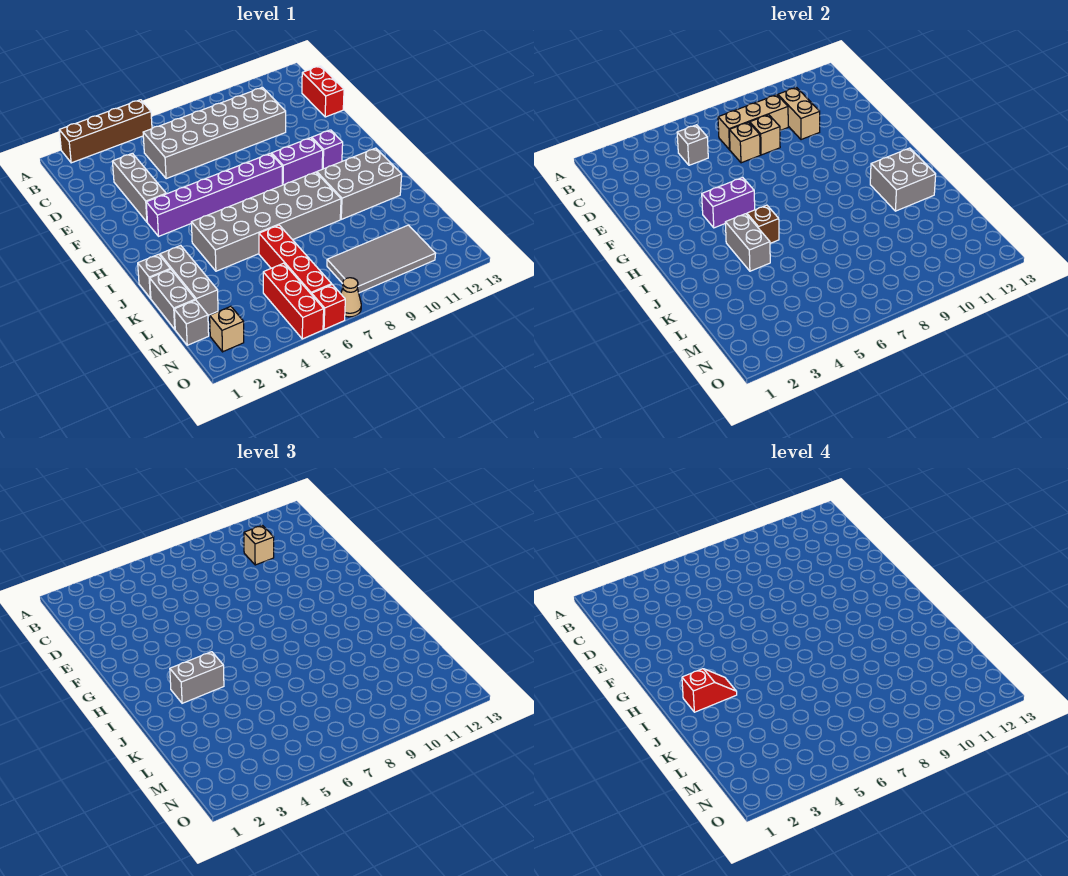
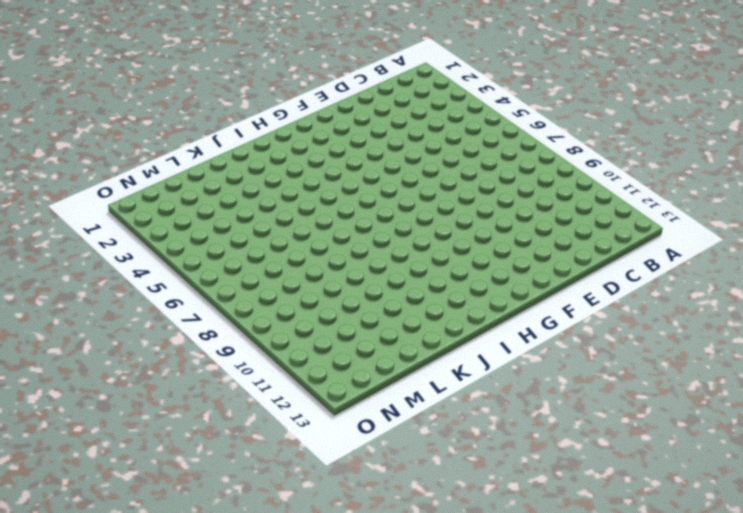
none -> brown 1x4 brick [59,100,152,163]
none -> grey 2x6 brick [143,87,286,179]
none -> red 1x2 brick [302,66,344,117]
none -> grey 1x3 brick [112,153,166,222]

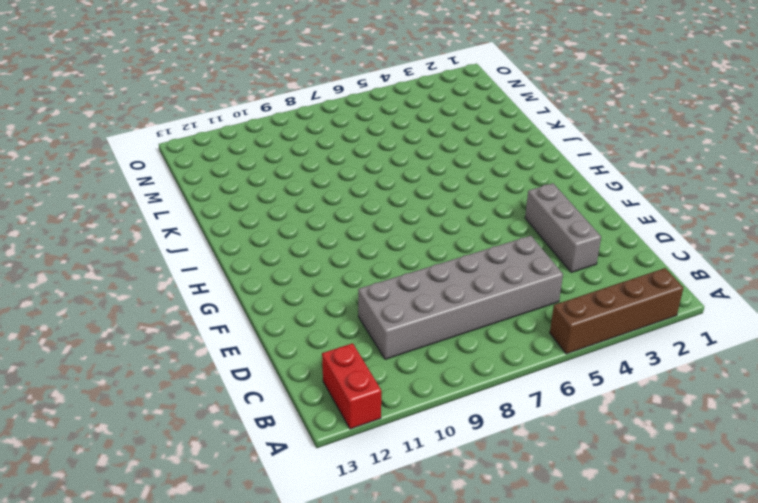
red 1x2 brick [322,343,381,429] -> red 1x2 brick moved to [302,66,344,117]
none -> purple 1x6 brick [146,153,282,236]
none -> purple 1x2 brick [272,138,323,185]
none -> purple 1x1 brick [312,130,343,169]
none -> grey 2x6 brick [191,172,341,271]

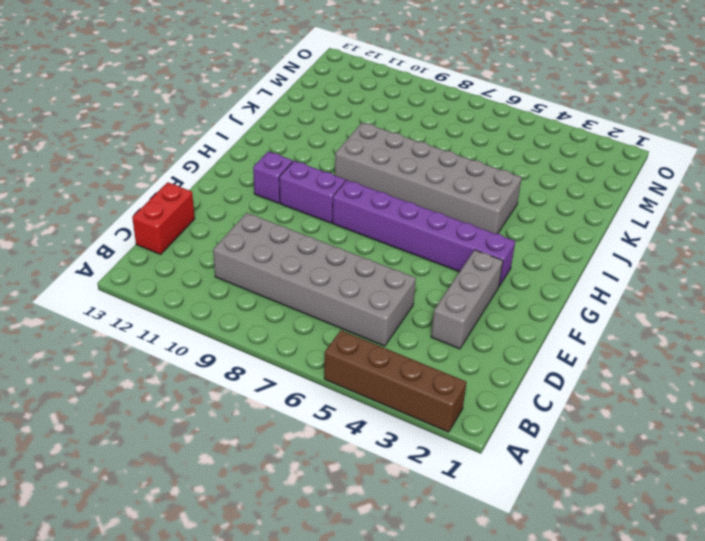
none -> grey 2x3 brick [317,148,402,219]
none -> grey 1x1 brick [138,254,170,298]
none -> grey 1x3 brick [160,245,218,315]
none -> grey 1x2 brick [150,269,195,329]

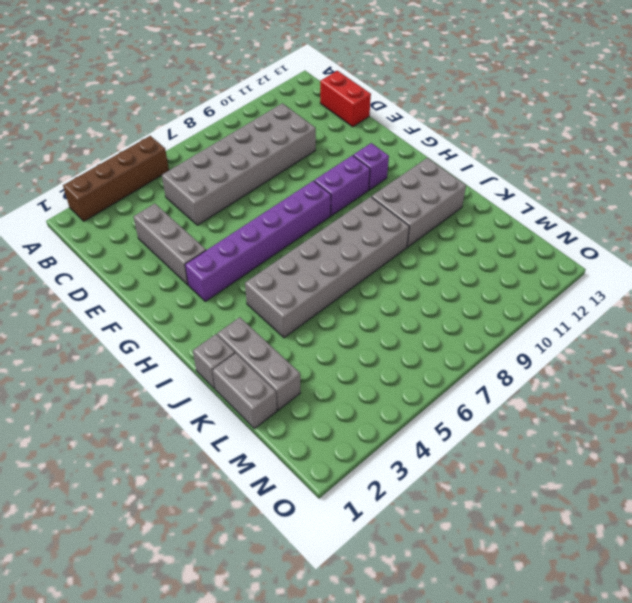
none -> red 1x4 brick [259,225,332,295]
none -> grey 1x1 brick [174,300,209,345]
none -> red 1x3 brick [263,263,324,339]
none -> grey 2x4 tile [327,225,436,293]

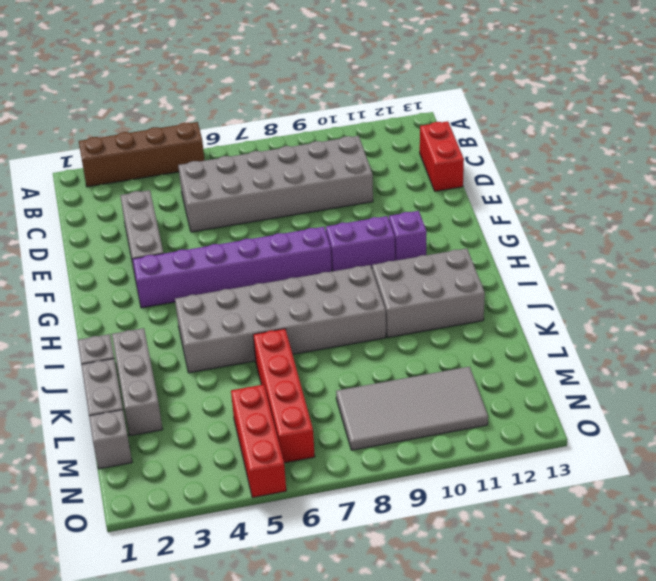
none -> tan 1x1 brick [210,306,244,352]
none -> red 1x1 brick [312,285,345,329]
none -> tan 1x1 cone [341,278,361,317]
none -> grey 1x1 brick [677,125,708,165]

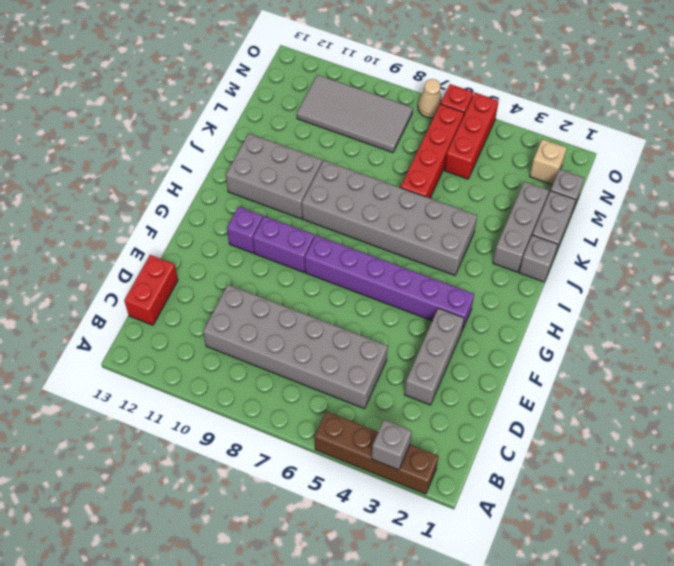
grey 1x1 brick [372,420,412,470] -> grey 1x1 brick moved to [677,125,708,165]
none -> tan 1x3 brick [718,95,788,150]
none -> tan 1x2 brick [778,87,820,140]
none -> tan 1x1 brick [729,122,760,163]
none -> tan 1x1 brick [750,115,780,155]

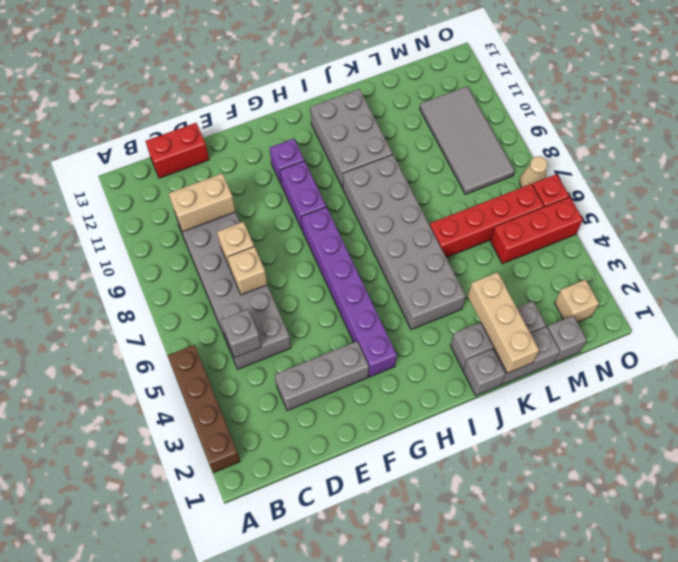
tan 1x3 brick [468,272,539,373] -> tan 1x3 brick moved to [718,95,788,150]
none -> purple 1x2 brick [702,178,755,228]
none -> grey 1x2 brick [725,214,770,271]
none -> brown 1x1 brick [747,205,779,243]
none -> grey 2x2 brick [870,148,936,211]

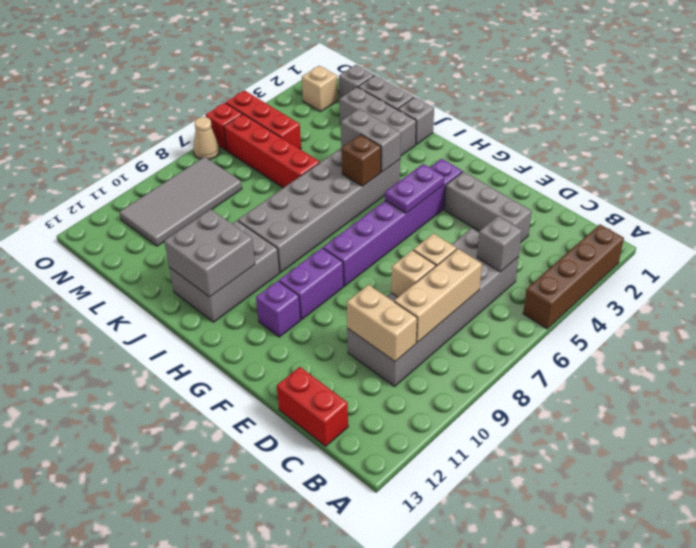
purple 1x2 plate [385,164,444,213] -> purple 1x2 brick [702,178,755,228]
none -> tan 1x1 brick [244,525,274,565]
none -> grey 1x2 brick [170,652,224,703]
none -> red 1x2 slope [682,669,737,712]

